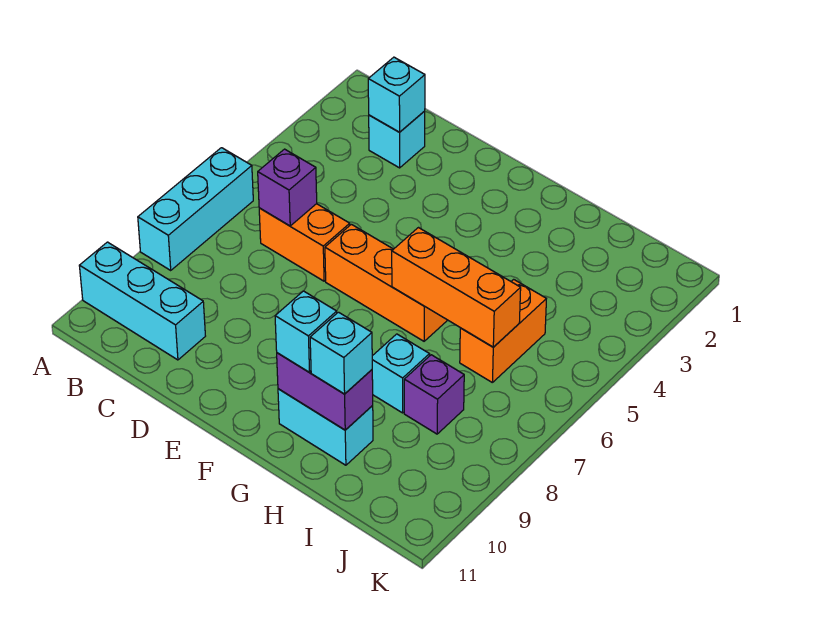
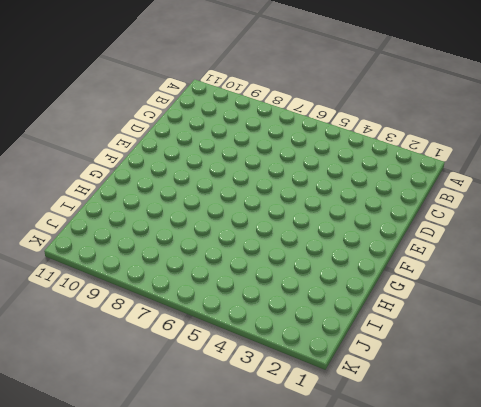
none -> cyan 1x3 brick [138,148,253,270]
none -> cyan 1x3 brick [79,242,205,360]
none -> cyan 1x1 brick [369,111,425,168]

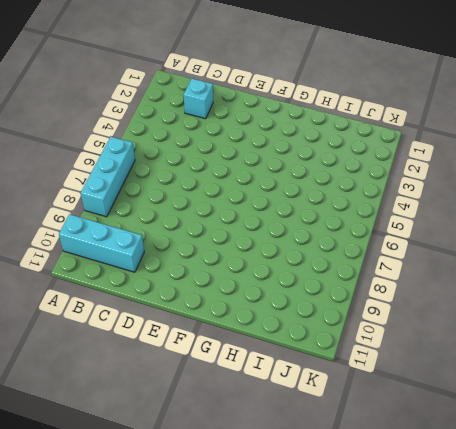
none -> orange 1x2 brick [259,204,350,281]
none -> orange 1x3 brick [325,224,447,341]
none -> cyan 1x2 brick [278,389,373,465]

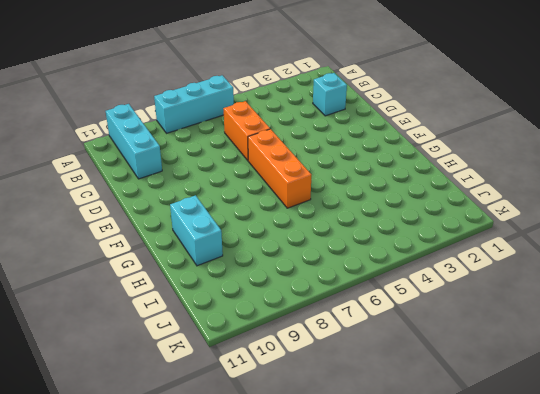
none -> cyan 1x1 brick [372,334,429,413]
none -> orange 1x2 brick [460,279,546,383]
none -> purple 1x1 brick [404,355,464,434]

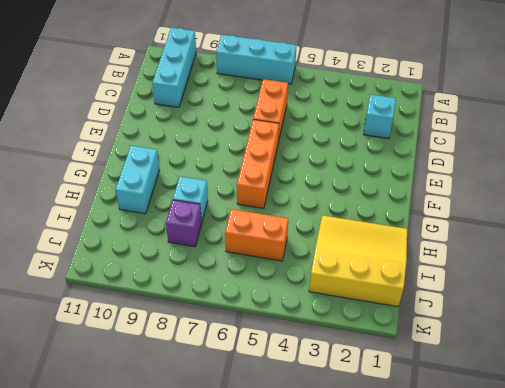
yellow 3x3 slope [309,215,407,307] -> none
none -> cyan 1x1 brick [368,57,425,132]
none -> purple 1x1 brick [258,149,317,226]
none -> orange 1x3 brick [392,228,521,347]

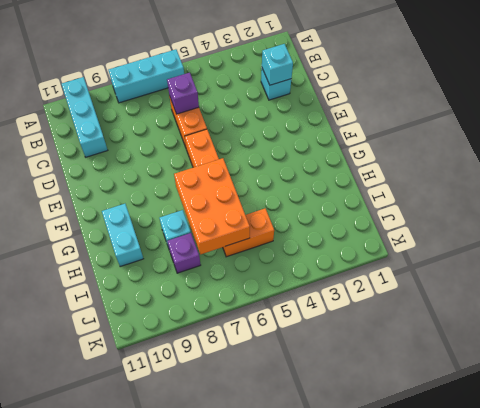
orange 2x3 brick [174,158,250,254] -> orange 1x3 brick [392,228,521,347]
none -> purple 1x2 brick [277,353,373,430]
none -> cyan 1x1 brick [275,291,337,372]
none -> cyan 1x1 brick [310,312,372,394]

